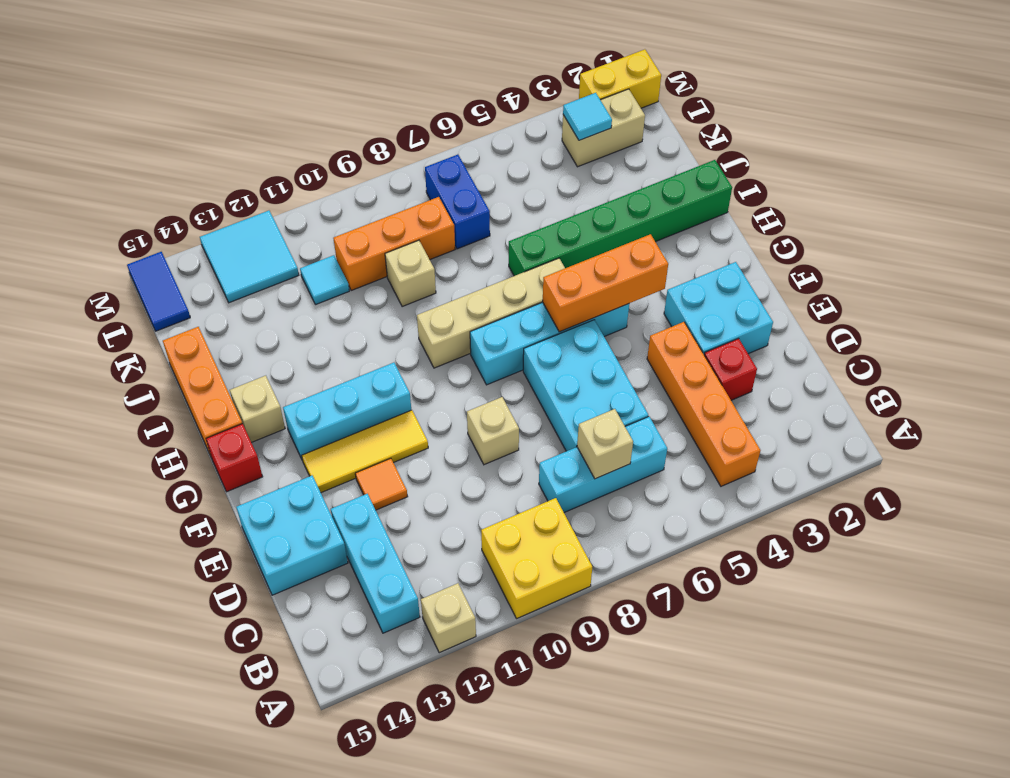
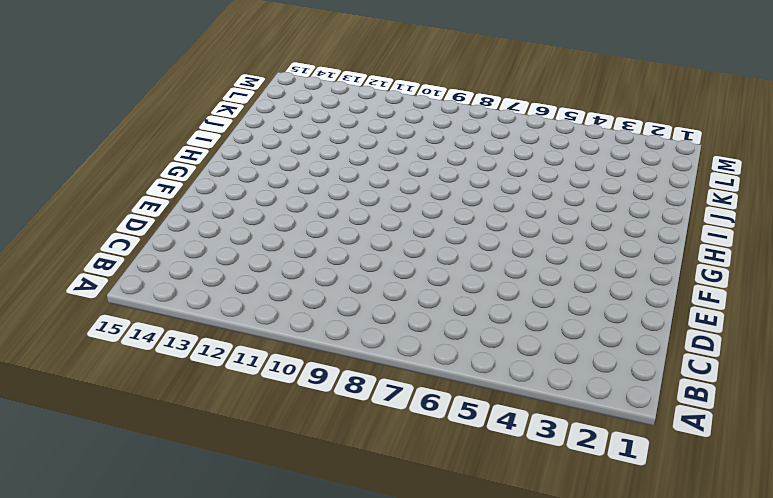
none -> yellow 2x2 brick [481,498,592,619]
none -> tan 1x1 brick [421,583,476,653]
none -> orange 1x4 brick [647,322,760,486]
none -> cyan 1x3 brick [331,494,420,633]

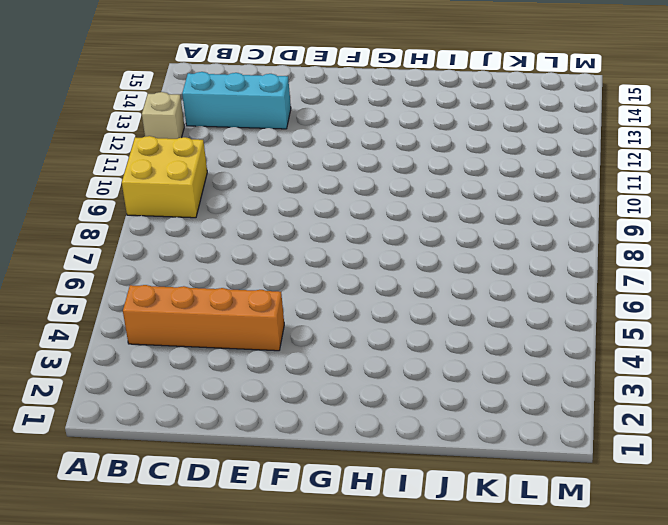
none -> cyan 1x3 brick [539,417,667,512]
none -> red 1x1 brick [704,339,757,400]
none -> cyan 2x3 brick [523,320,648,451]
none -> cyan 2x2 brick [236,476,348,595]

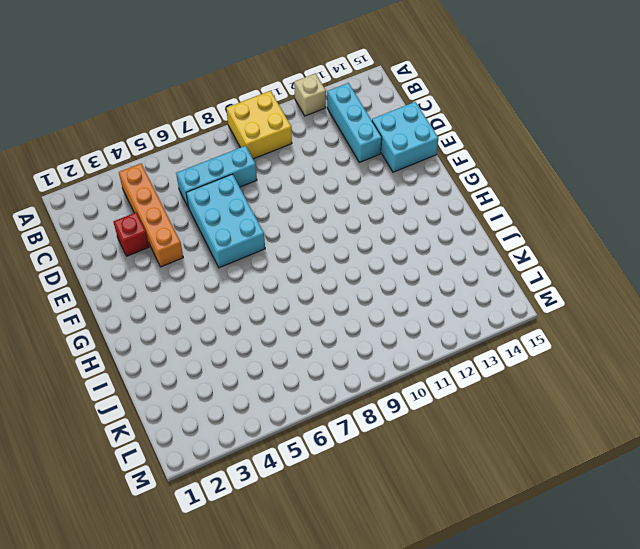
none -> cyan 2x2 brick [664,262,773,354]
none -> tan 1x1 brick [467,397,519,465]
none -> orange 1x1 tile [355,458,408,510]
none -> yellow 1x3 tile [302,410,428,493]

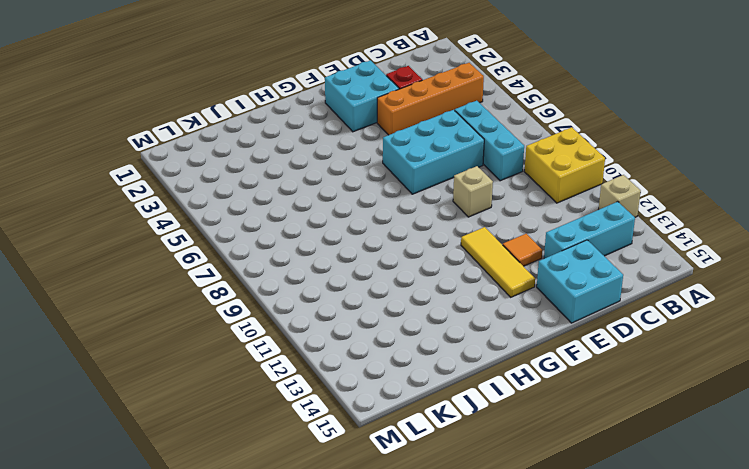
none -> cyan 1x4 brick [470,302,629,385]
none -> cyan 1x3 brick [283,363,411,459]
none -> red 1x1 brick [206,424,263,492]
none -> tan 1x4 brick [417,258,565,368]

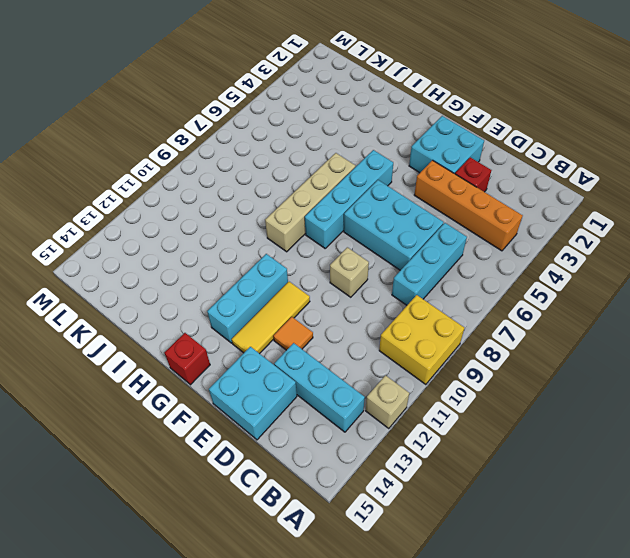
none -> tan 1x1 brick [230,376,285,443]
none -> orange 1x3 brick [163,327,242,456]
none -> green 1x6 brick [509,160,732,276]
none -> tan 1x1 brick [385,240,436,307]

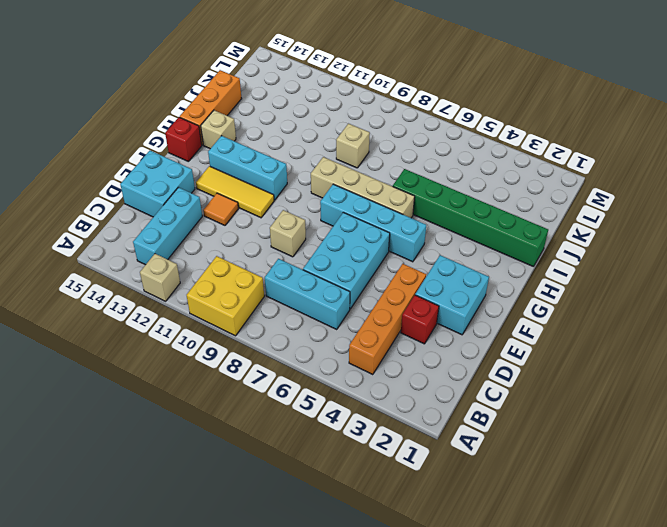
none -> blue 1x2 brick [425,155,490,249]
none -> orange 1x3 brick [334,197,455,291]
none -> cyan 1x1 tile [300,255,349,305]
none -> tan 1x2 brick [562,89,645,167]

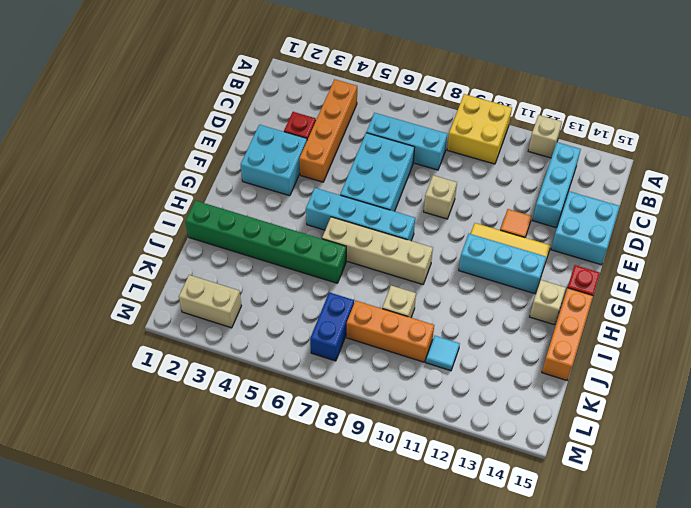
none -> cyan 2x2 tile [200,211,299,303]
none -> blue 1x2 tile [127,252,190,331]
none -> yellow 1x2 brick [579,49,661,108]
none -> tan 1x1 brick [577,409,633,479]

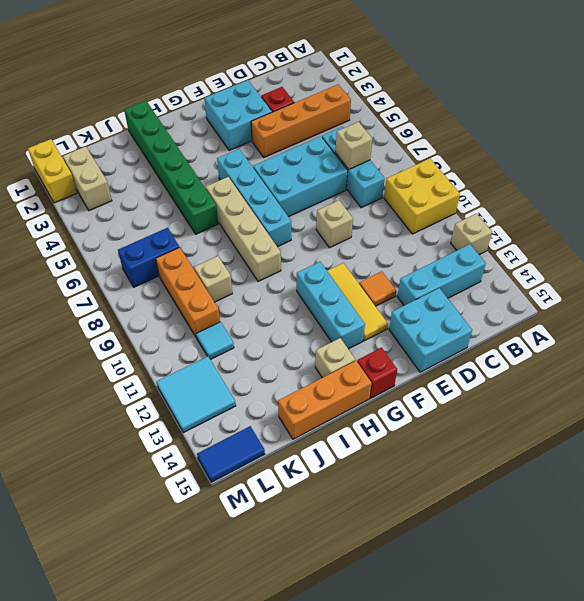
none -> orange 1x3 brick [543,234,668,332]
none -> cyan 1x1 tile [563,93,612,140]

